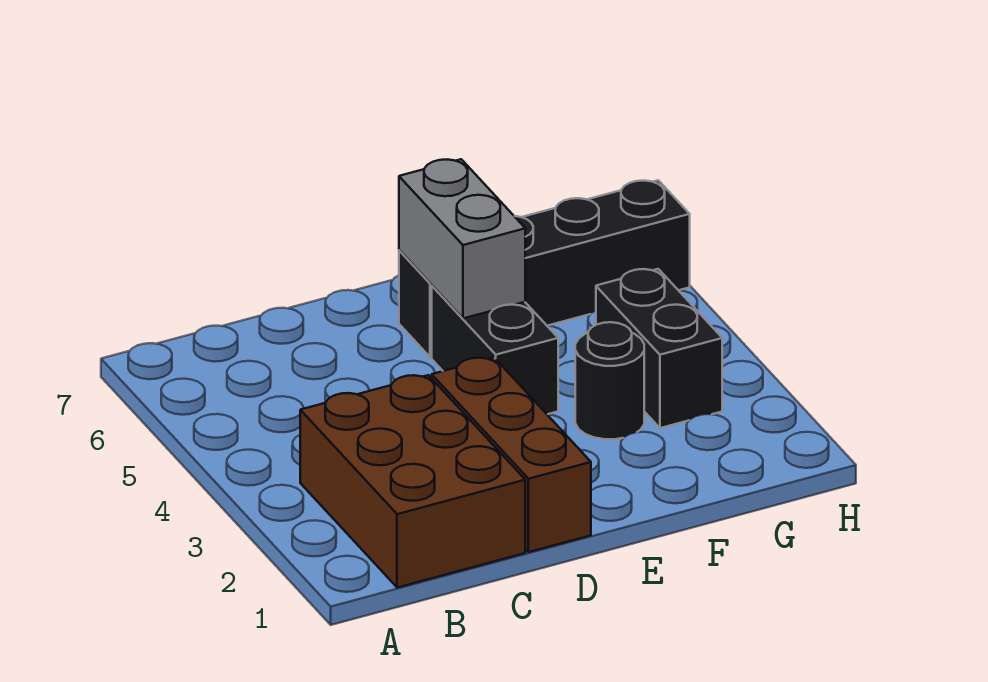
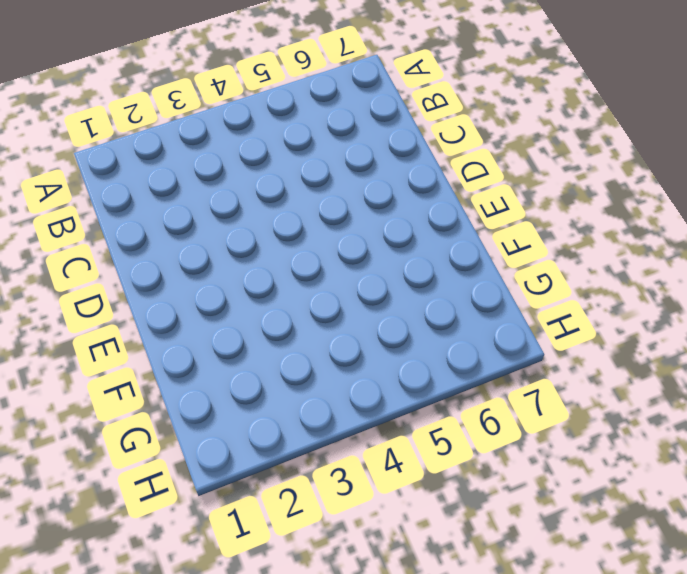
none -> brown 2x3 brick [300,375,525,588]
none -> brown 1x3 brick [432,358,591,552]

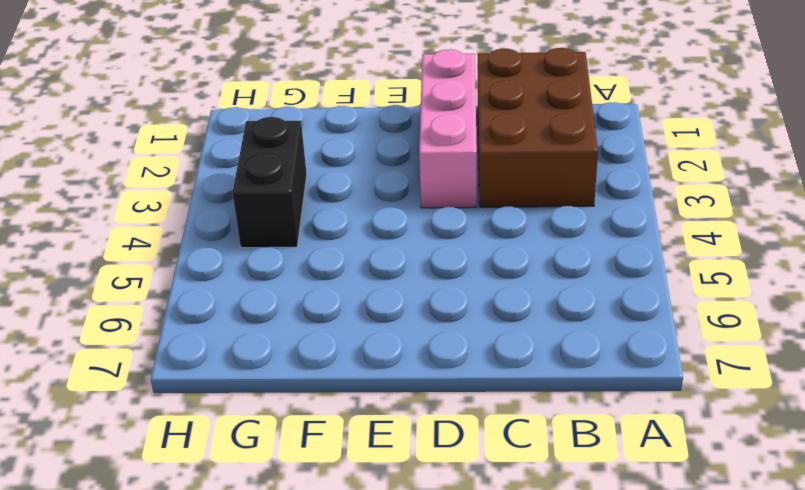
pink 1x3 brick [419,49,477,208] -> brown 1x3 brick [432,358,591,552]
none -> black 1x2 brick [432,286,558,414]
none -> black 1x4 brick [399,180,690,357]

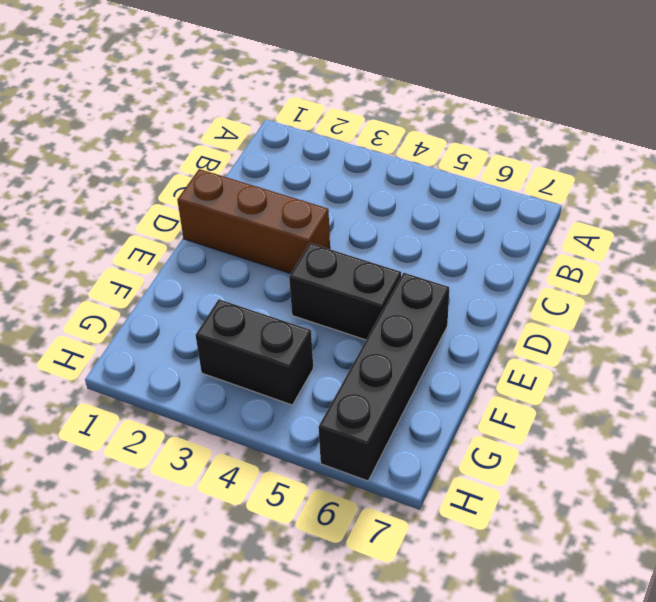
none -> brown 2x3 brick [300,375,525,588]
none -> black 1x1 round brick [575,322,644,439]

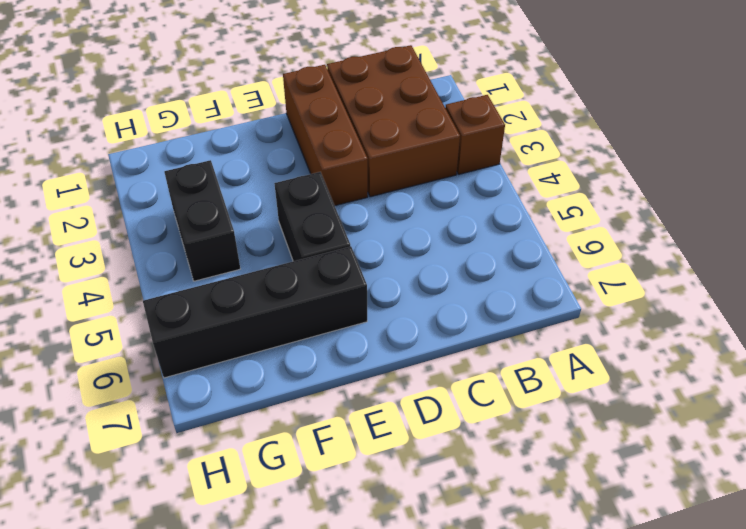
brown 1x1 brick [445,95,505,174] -> none
none -> black 1x1 round brick [575,322,644,439]
none -> grey 1x2 brick [399,159,525,318]

